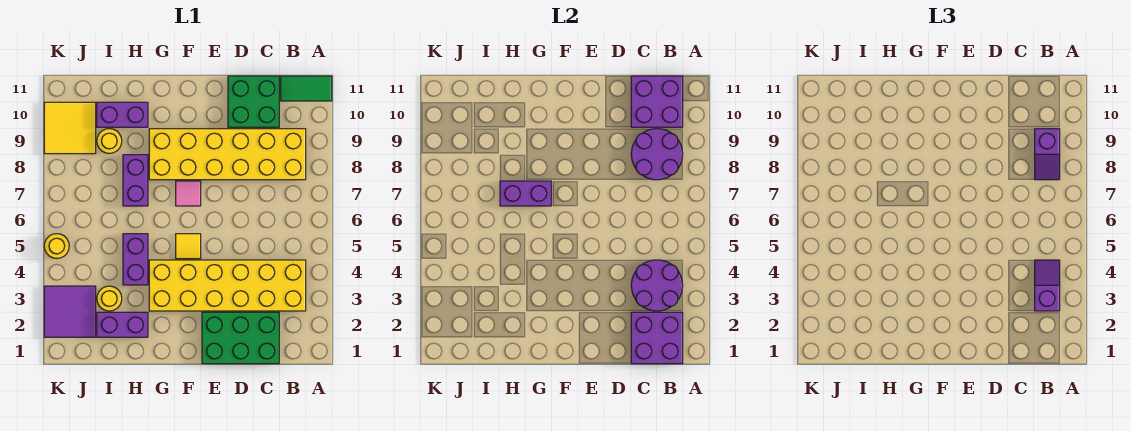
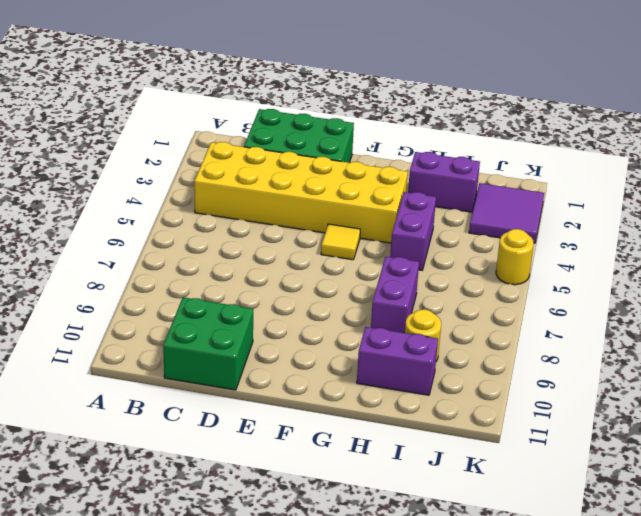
none -> green 1x2 tile [281,76,332,101]
none -> yellow 2x6 brick [149,129,306,180]
none -> pink 1x1 tile [176,181,201,206]

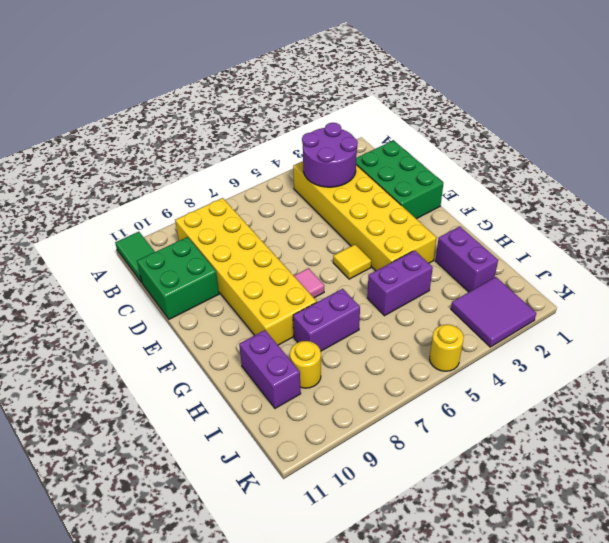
none -> yellow 1x1 round brick [97,286,122,311]
none -> yellow 2x2 tile [44,102,96,154]
none -> purple 2x2 brick [631,312,683,364]

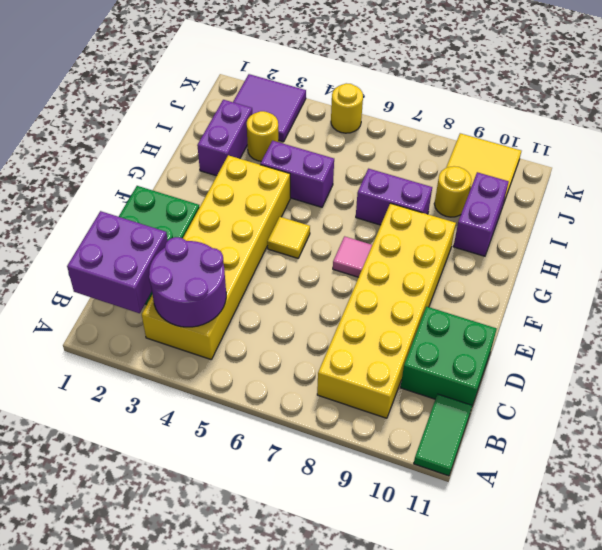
none -> purple 2x2 round brick [631,129,683,180]
none -> purple 2x2 brick [631,76,683,127]
none -> purple 1x2 brick [500,181,551,206]

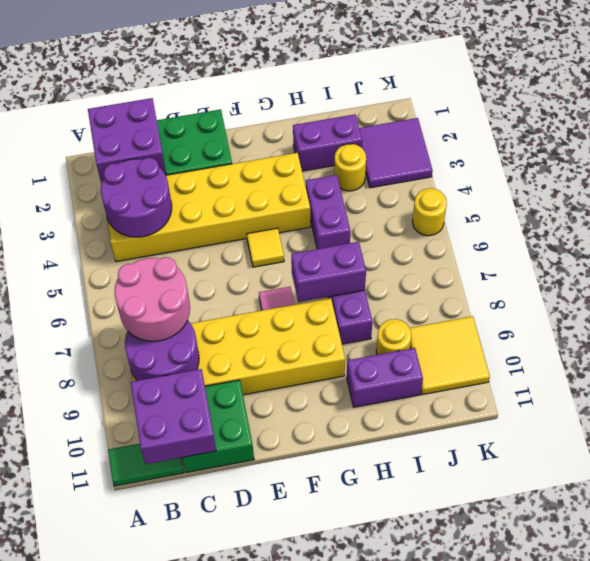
pink 2x2 round brick [114,257,190,341] -> purple 1x2 slope [1035,129,1060,180]
none -> purple 1x2 slope [1035,260,1060,311]

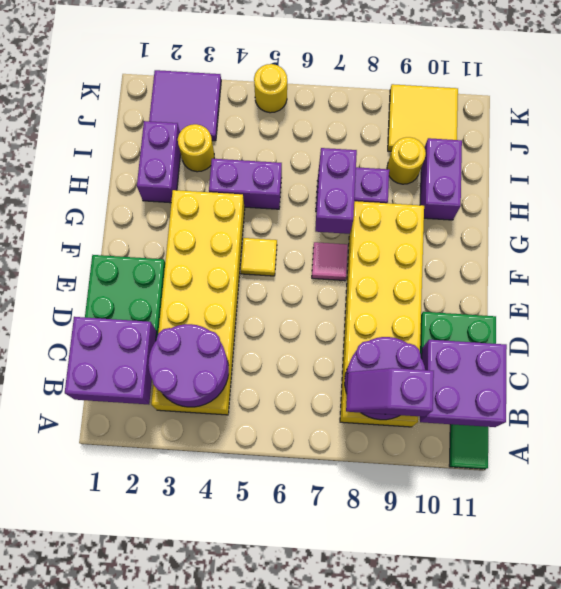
none -> purple 1x2 slope [1035,260,1060,311]

